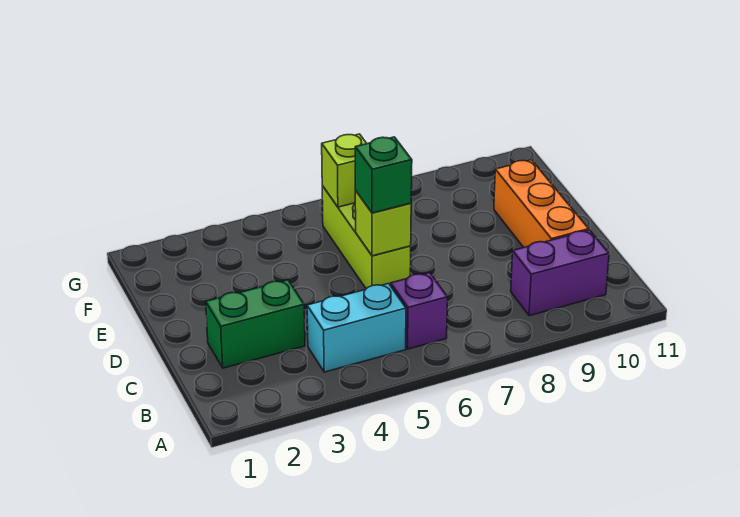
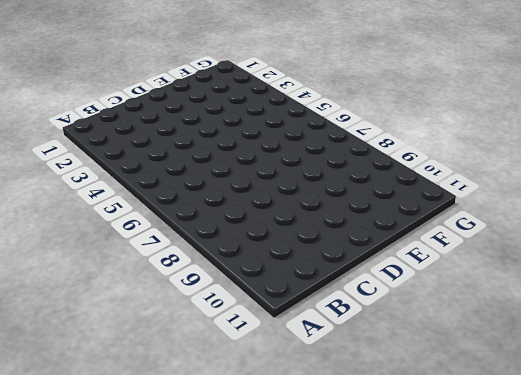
none -> cyan 1x2 brick [307,284,406,372]
none -> purple 1x1 brick [391,273,448,349]

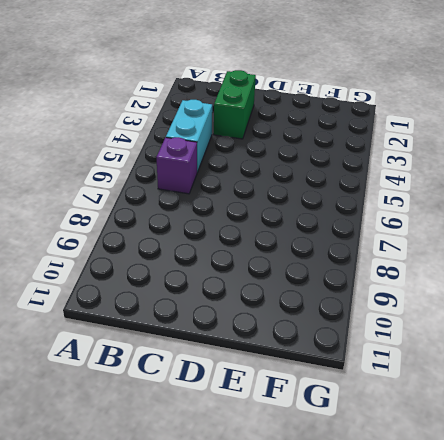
none -> purple 1x2 brick [511,230,609,316]
none -> orange 1x3 brick [494,160,589,247]

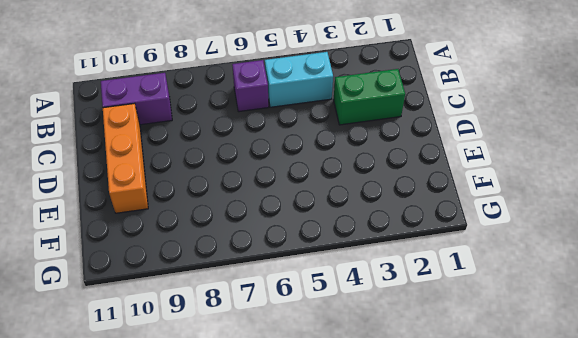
none -> lime 1x3 brick [322,186,411,289]
none -> lime 1x1 brick [355,191,411,256]

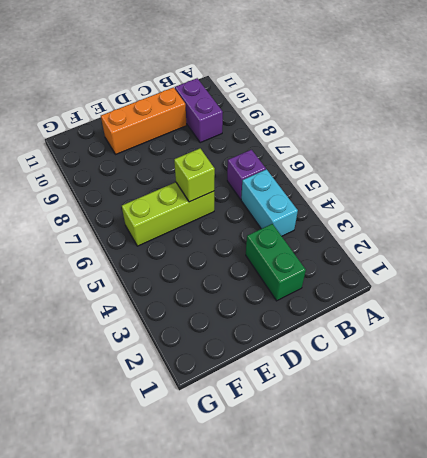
none -> lime 1x1 brick [322,134,367,207]
none -> green 1x1 brick [355,137,412,213]

